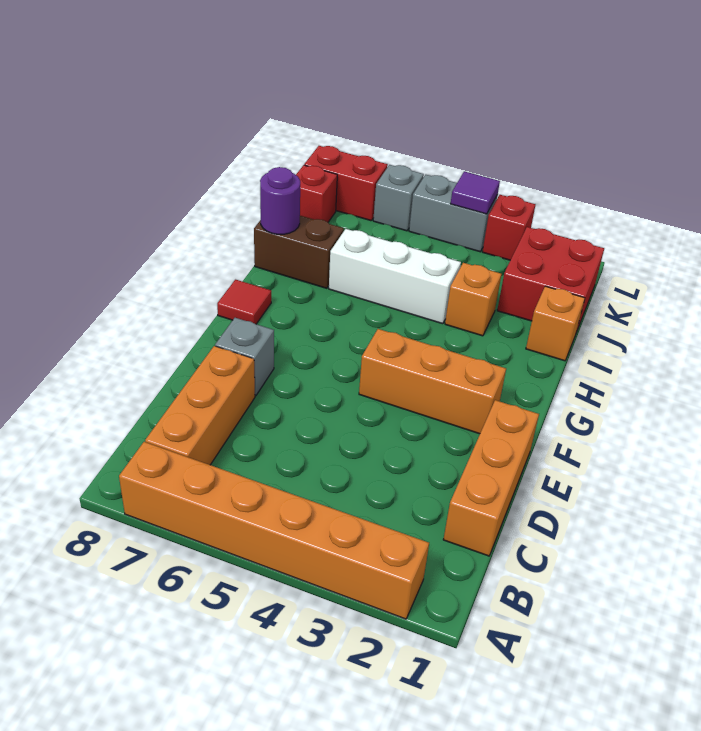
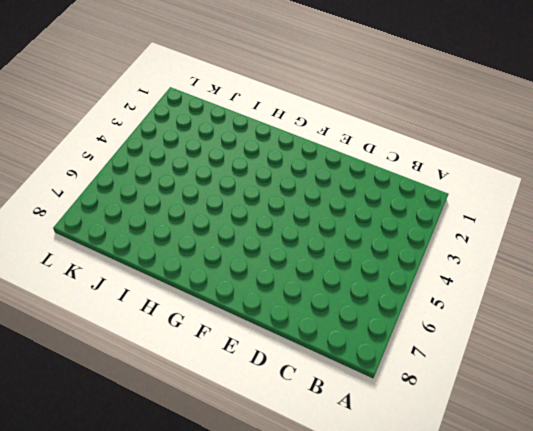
none -> orange 1x6 brick [119,442,429,619]
none -> orange 1x3 brick [145,346,255,465]
none -> orange 1x3 brick [443,400,539,556]

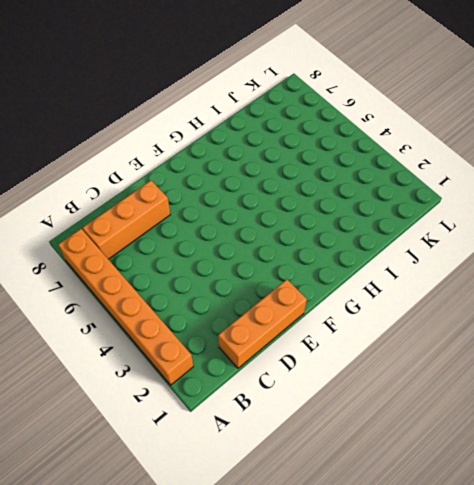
none -> grey 1x1 brick [215,318,274,396]
none -> orange 1x3 brick [359,329,506,434]
none -> red 1x1 tile [217,280,271,324]

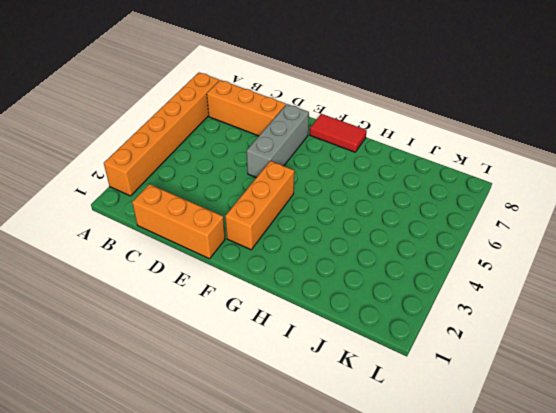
grey 1x3 brick [247,104,309,178] -> grey 1x1 brick [215,318,274,396]
red 1x2 tile [310,114,367,152] -> red 1x1 tile [217,280,271,324]
none -> orange 1x1 brick [526,286,585,361]
none -> orange 1x1 brick [445,263,501,336]
none -> white 1x3 brick [329,229,461,324]

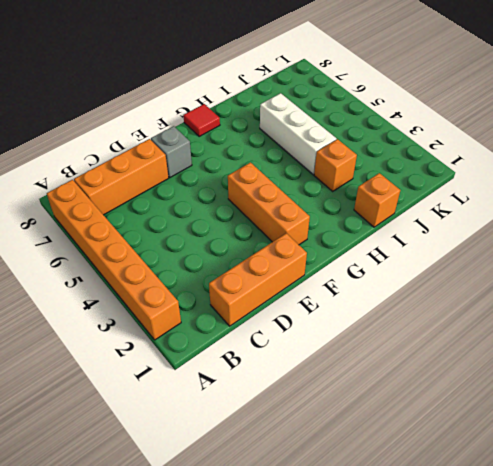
none -> brown 1x2 brick [254,216,344,288]
none -> red 2x2 brick [497,227,604,332]
none -> red 1x1 brick [296,165,337,222]

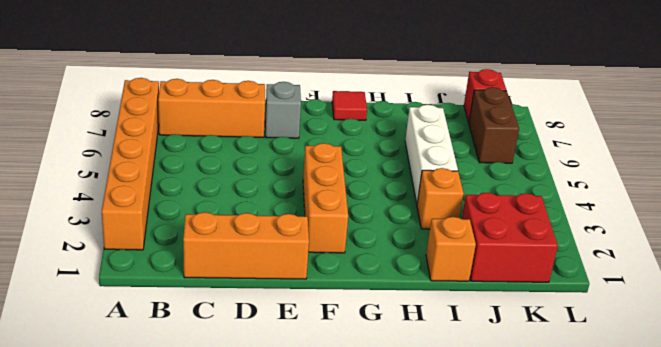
brown 1x2 brick [469,87,519,163] -> brown 1x2 brick moved to [254,216,344,288]
none -> red 1x1 brick [483,195,536,260]
none -> grey 1x2 brick [409,175,498,252]
none -> grey 1x1 brick [373,165,424,231]

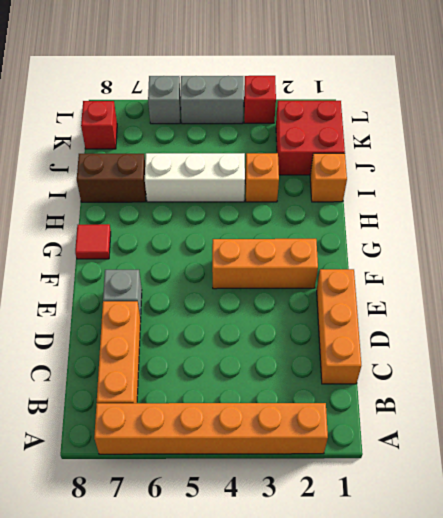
none -> red 1x2 brick [304,146,388,221]
none -> purple 1x1 round brick [260,167,300,234]
none -> purple 1x1 tile [451,171,500,214]

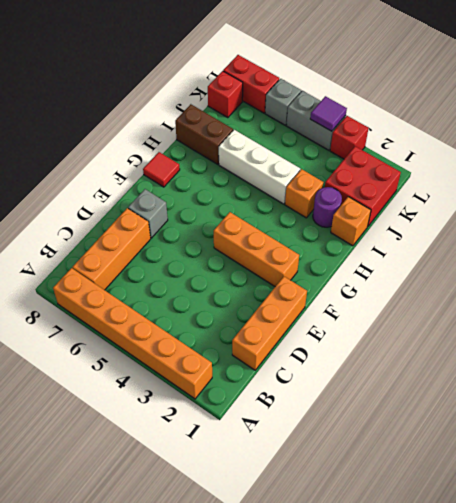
purple 1x1 round brick [313,187,342,227] -> purple 1x1 round brick moved to [260,167,300,234]

